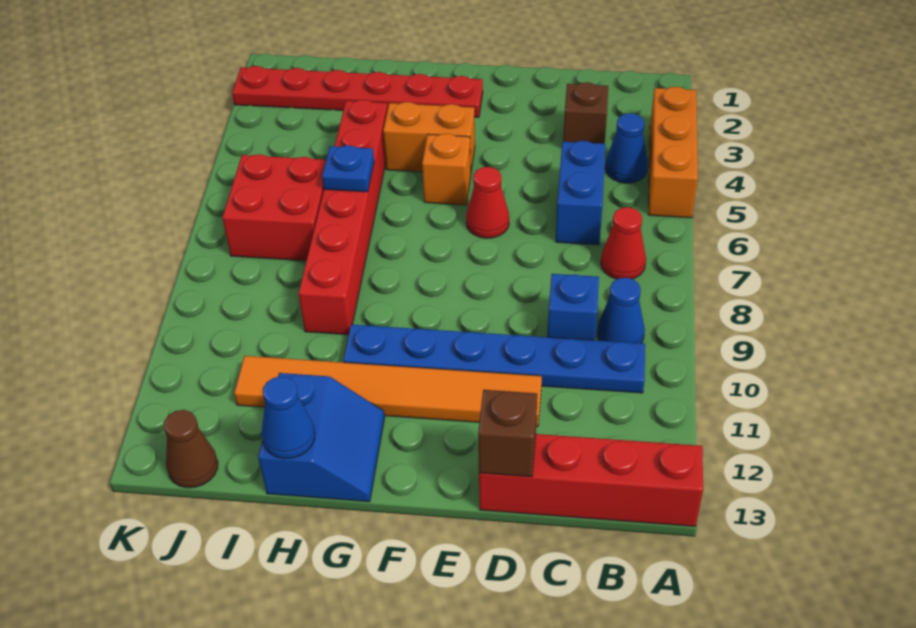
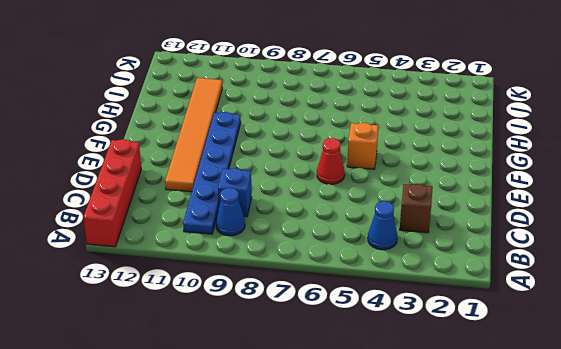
none -> orange 1x3 brick [649,87,698,218]
none -> red 1x1 cone [601,207,646,279]
none -> blue 1x2 brick [556,141,606,245]

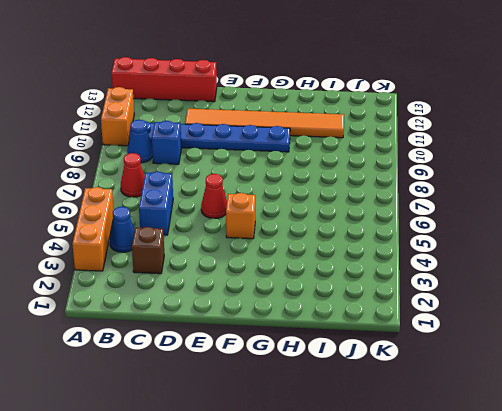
orange 1x2 brick [101,87,134,146] -> orange 1x2 brick turned to [383,102,475,172]
none -> red 1x6 plate [232,66,483,117]
none -> blue 2x2 slope [258,373,385,502]
none -> red 1x6 brick [299,100,387,335]

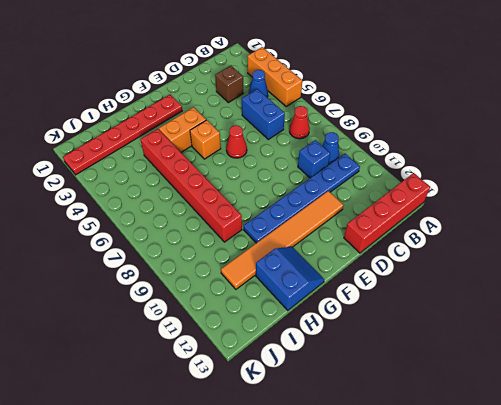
none -> red 2x2 brick [222,154,326,261]
none -> brown 1x1 cone [164,410,218,488]
none -> brown 1x1 brick [478,390,537,477]

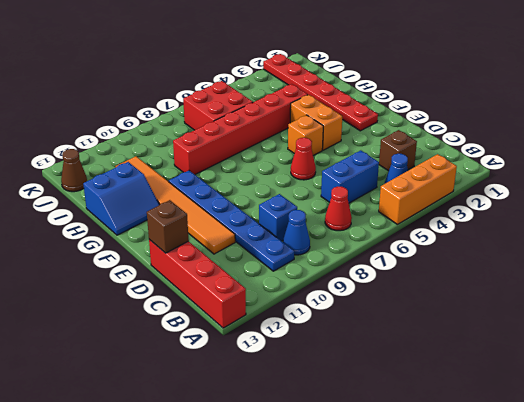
none -> blue 1x1 plate [322,145,374,192]
none -> blue 1x1 cone [262,376,315,459]

